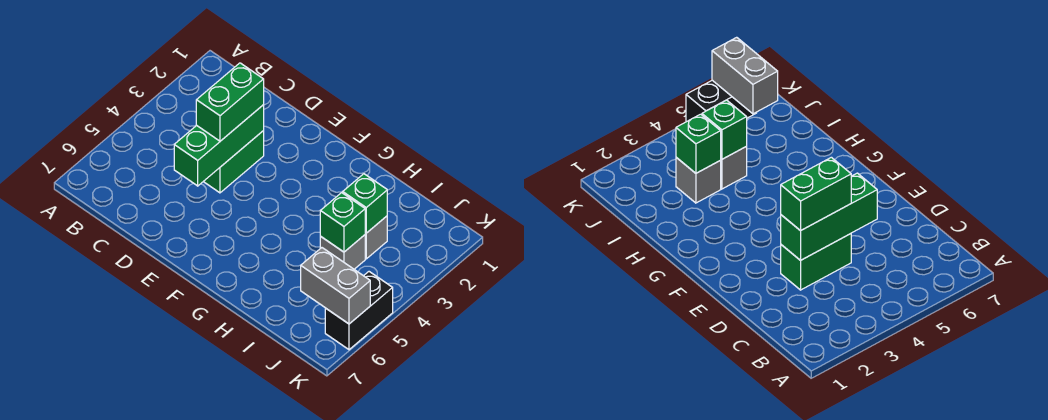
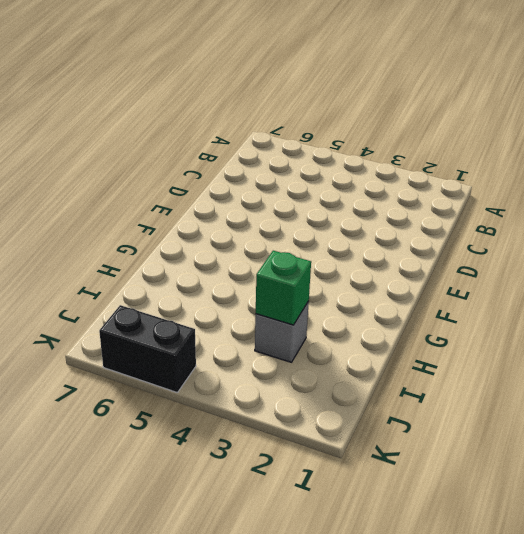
none -> green 1x2 brick [203,131,264,193]
none -> grey 1x1 brick [320,235,365,269]

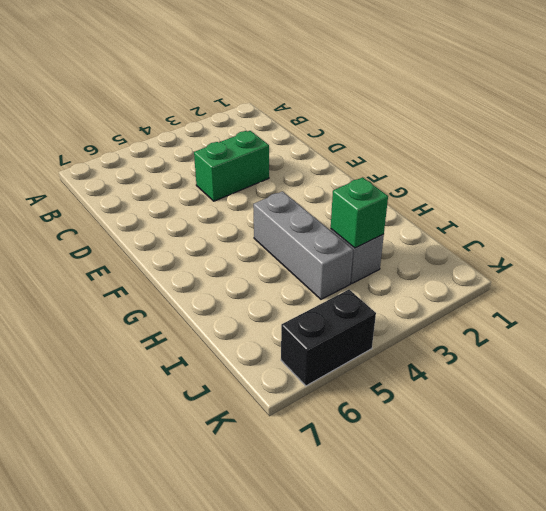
grey 1x3 brick [253,191,353,299] -> grey 1x1 brick [320,235,365,269]
none -> green 1x3 brick [174,105,264,186]
none -> green 1x1 brick [320,193,365,252]

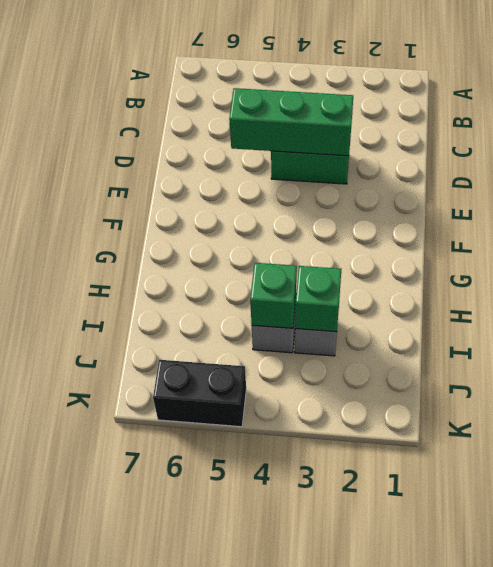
none -> grey 1x2 brick [301,248,370,324]
none -> green 1x2 brick [196,63,264,141]

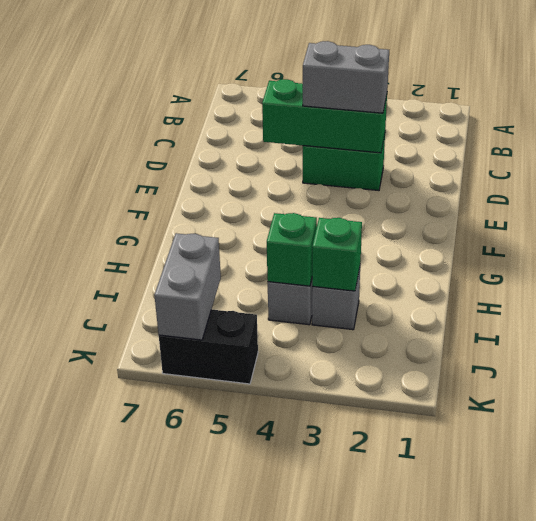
grey 1x2 brick [303,41,389,113] -> green 1x2 brick [196,63,264,141]

